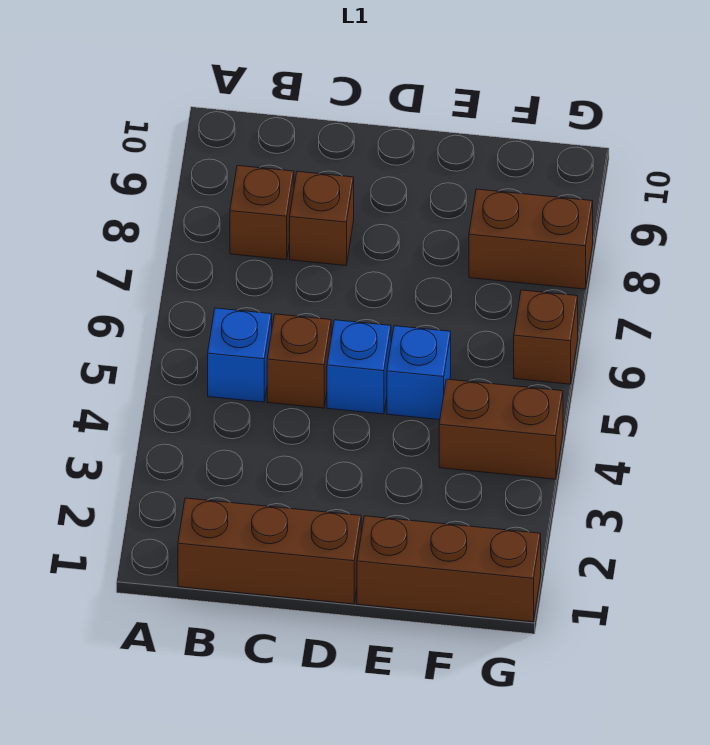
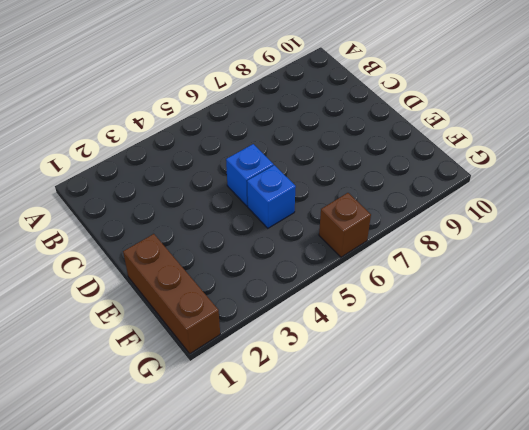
none -> brown 1x3 brick [178,498,361,604]
none -> blue 1x1 brick [208,308,272,402]

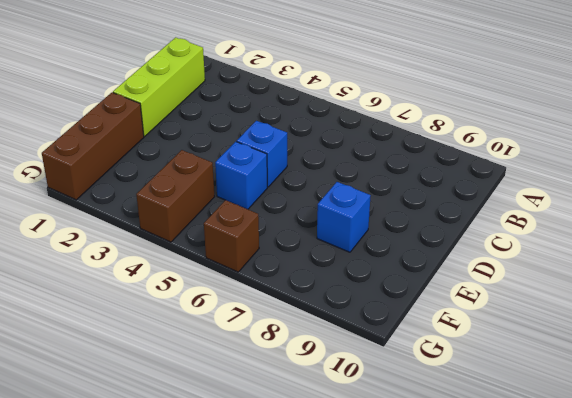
lime 1x3 brick [113,37,205,136] -> brown 1x3 brick [178,498,361,604]
blue 1x1 brick [317,182,371,252] -> blue 1x1 brick moved to [208,308,272,402]
none -> brown 1x1 brick [230,166,294,260]
none -> brown 1x1 brick [267,314,331,408]

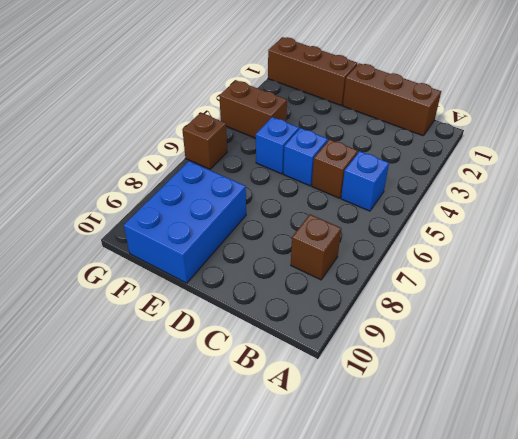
blue 2x3 brick [124,161,246,283] -> brown 1x2 brick [469,189,593,289]
none -> brown 1x1 brick [290,171,354,266]

